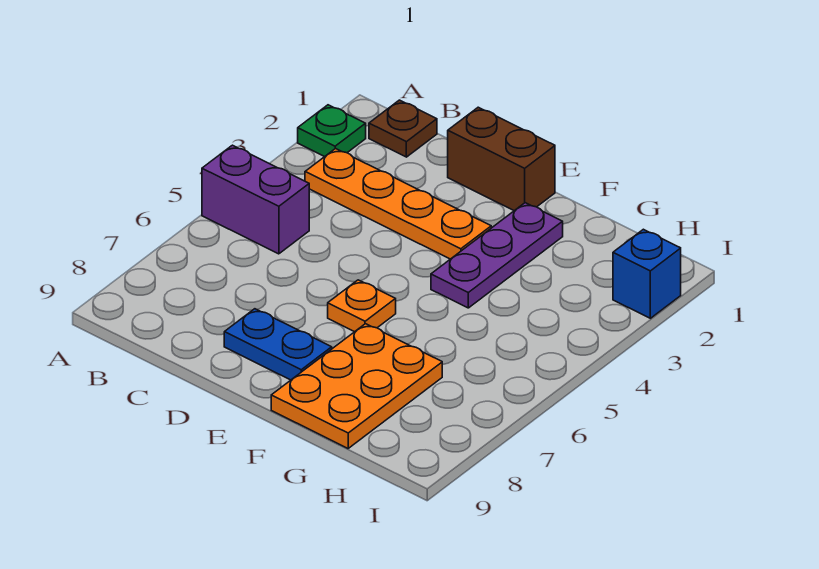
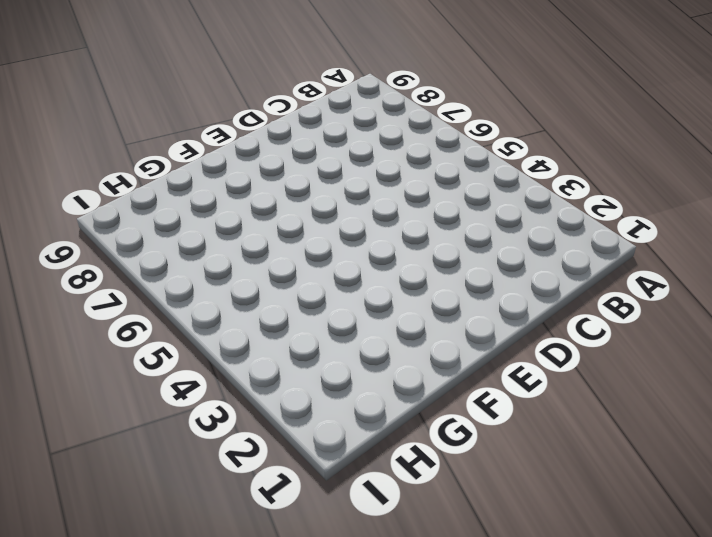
none -> green 1x1 plate [298,105,366,157]
none -> purple 1x2 brick [202,145,309,254]

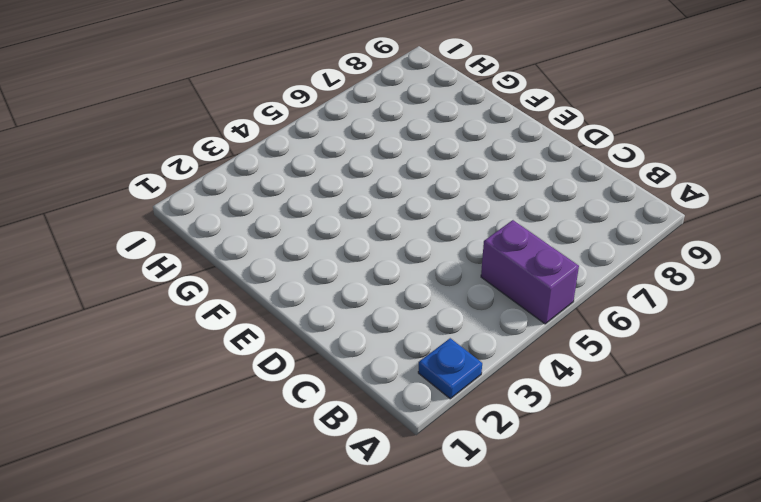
blue 1x1 plate [418,338,482,399] -> green 1x1 plate [298,105,366,157]
none -> brown 1x1 plate [369,100,437,157]
none -> orange 1x4 plate [305,148,491,259]

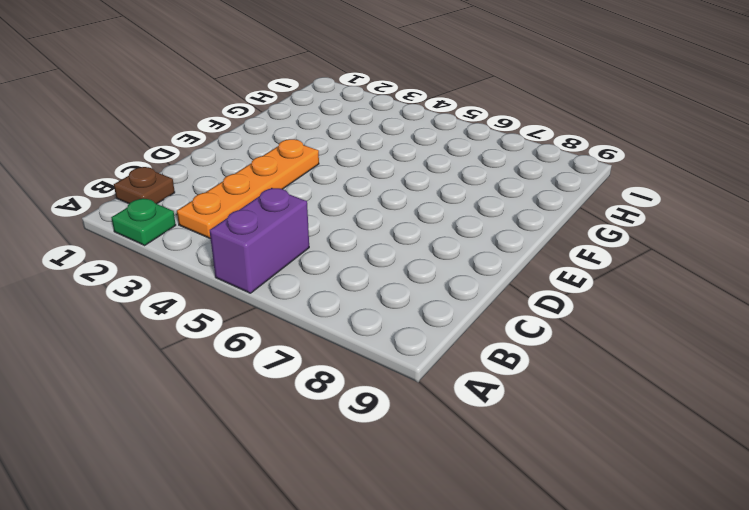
none -> brown 1x2 brick [448,107,555,211]
none -> blue 1x2 plate [224,309,332,380]

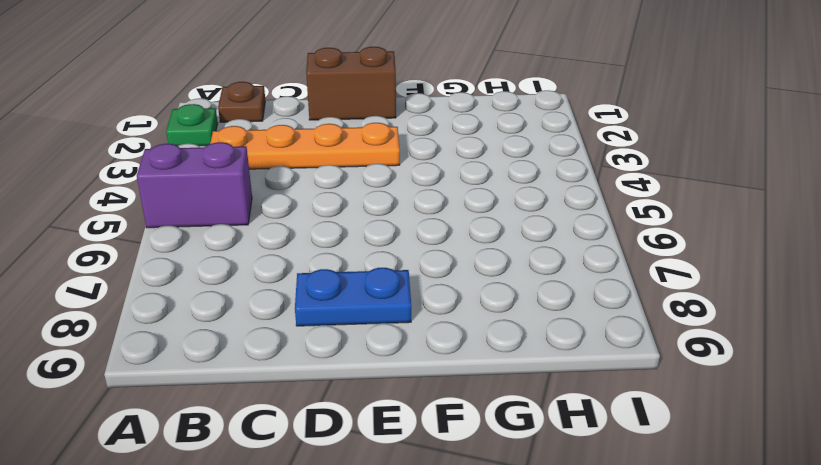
none -> orange 1x1 plate [328,280,396,332]
none -> purple 1x3 plate [431,203,563,308]

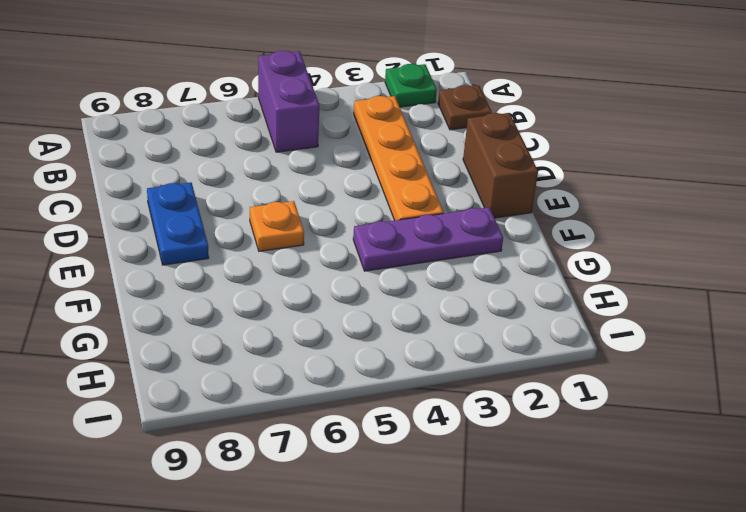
none -> orange 2x3 plate [271,324,442,448]
none -> blue 1x1 brick [613,229,681,318]

